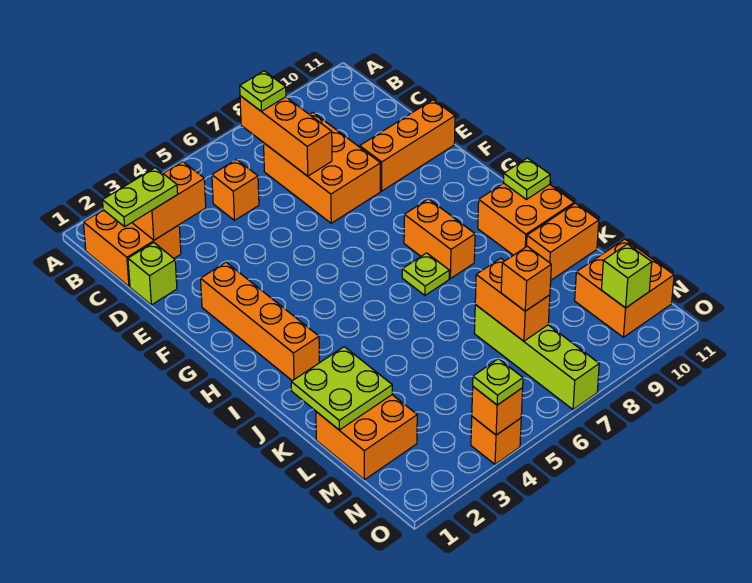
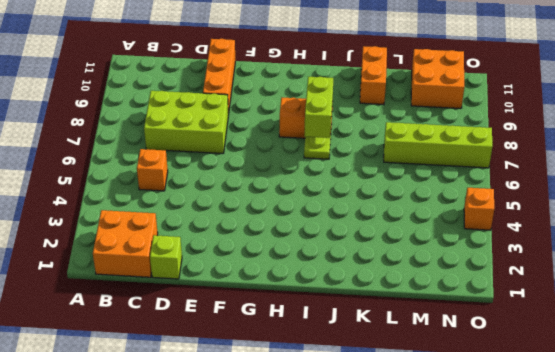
lime 2x3 brick [144,91,228,154] -> orange 2x3 brick [264,113,381,223]
lime 1x2 brick [304,77,333,138] -> none
none -> orange 1x4 brick [201,262,320,381]
none -> orange 2x2 brick [478,183,574,255]
none -> orange 2x2 brick [316,395,417,480]

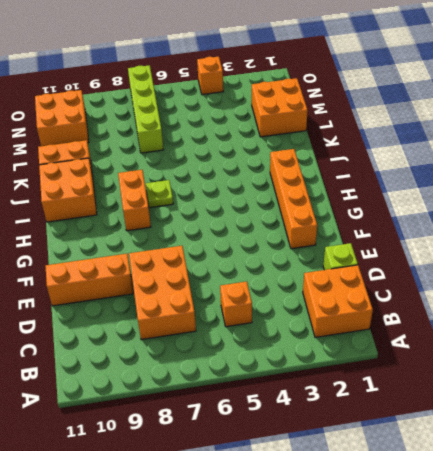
none -> orange 1x3 brick [240,96,332,176]
none -> orange 1x2 brick [132,162,206,240]
none -> lime 1x1 plate [504,158,550,199]

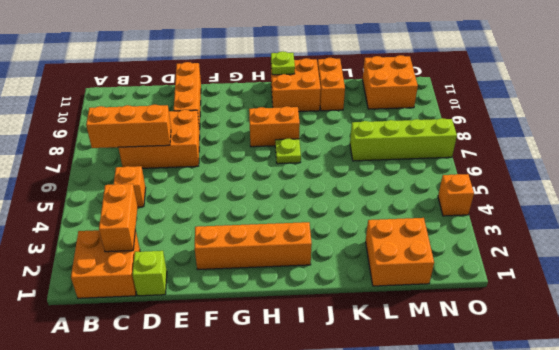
none -> lime 2x2 plate [291,347,392,430]
none -> orange 1x2 brick [475,258,550,341]
none -> lime 1x1 brick [602,244,652,308]

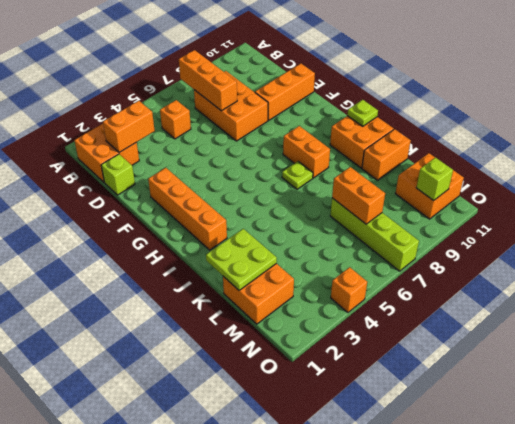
none -> orange 1x1 brick [472,387,523,435]
none -> lime 1x1 plate [240,71,286,111]
none -> lime 1x2 plate [102,168,178,227]

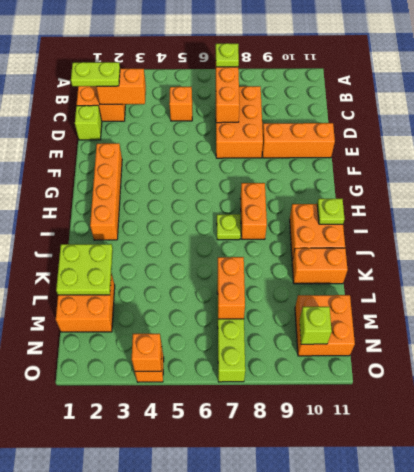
none -> orange 1x1 brick [501,246,551,311]
none -> lime 1x1 plate [473,359,523,405]

